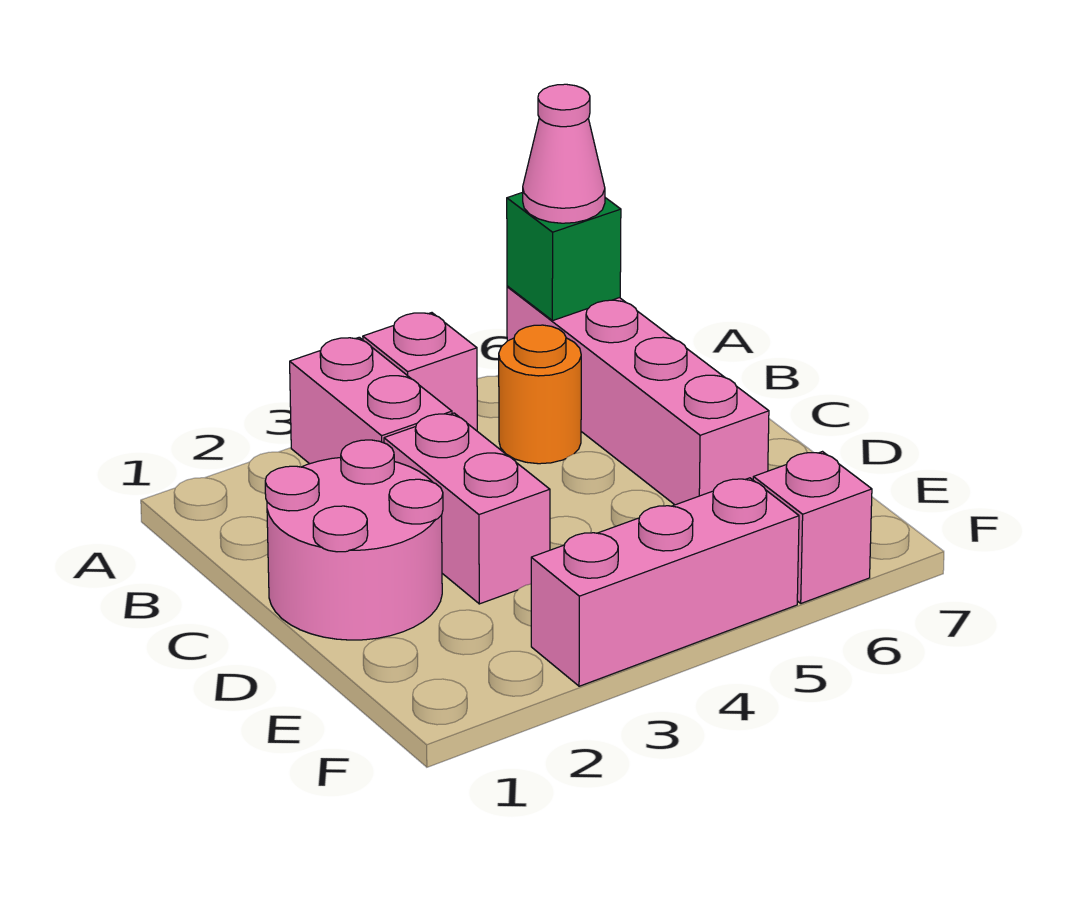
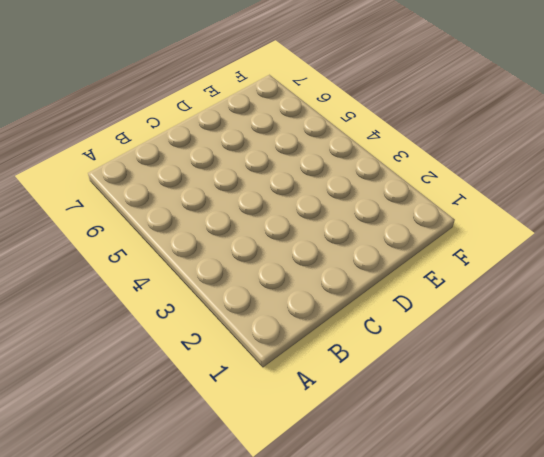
none -> pink 1x2 brick [290,337,452,464]
none -> pink 1x1 brick [363,313,477,431]

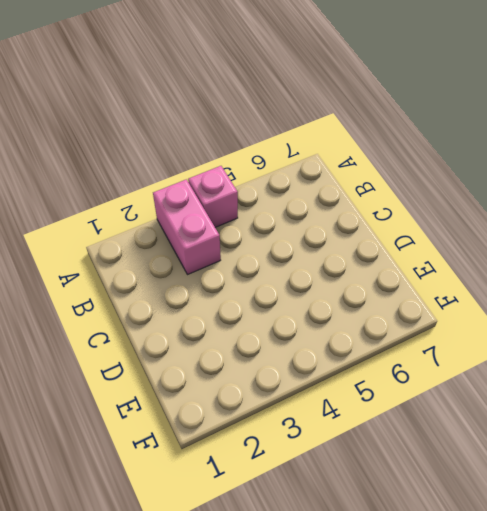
none -> pink 1x4 brick [507,286,769,505]
none -> orange 1x1 round brick [499,325,581,464]

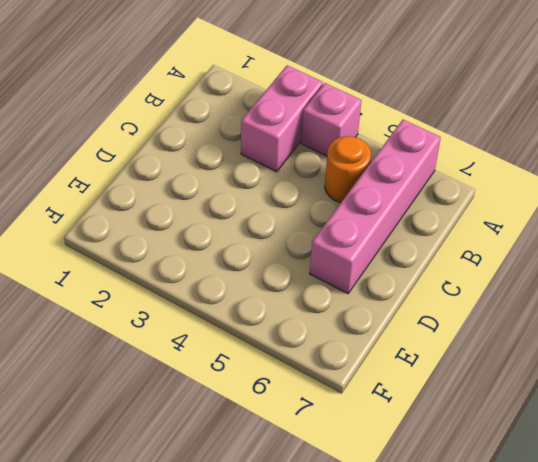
none -> pink 2x2 round brick [265,440,443,640]
none -> pink 1x2 brick [384,413,550,604]

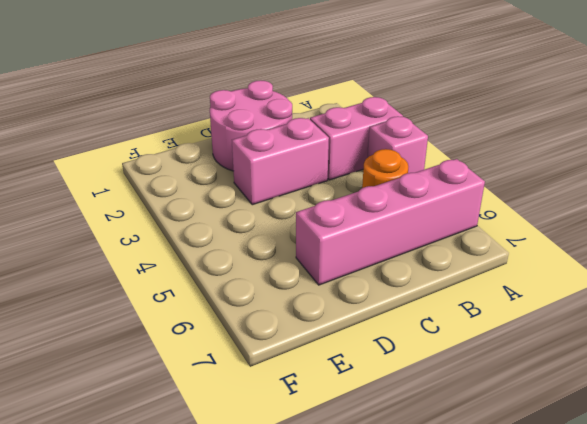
none -> pink 1x3 brick [531,478,799,686]
none -> pink 1x1 brick [753,452,872,603]

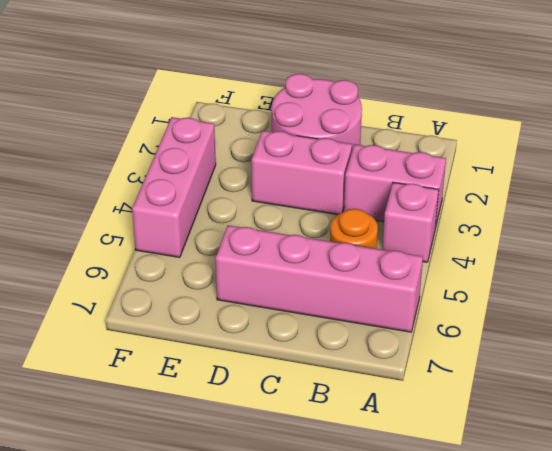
none -> pink 1x1 brick [753,452,872,603]
none -> green 1x1 brick [507,192,621,321]

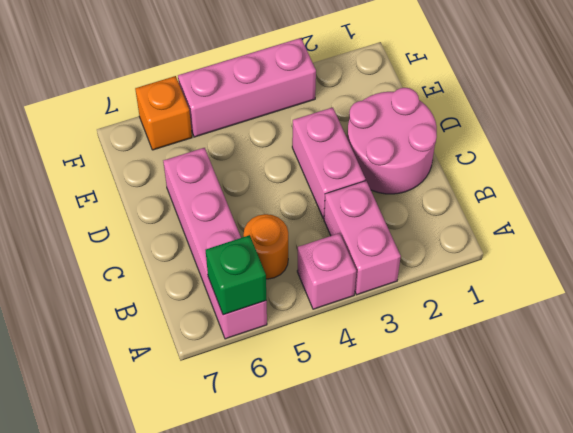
orange 1x1 brick [135,76,192,150] -> pink 1x1 brick [753,452,872,603]
none -> pink 1x1 cone [523,84,605,223]

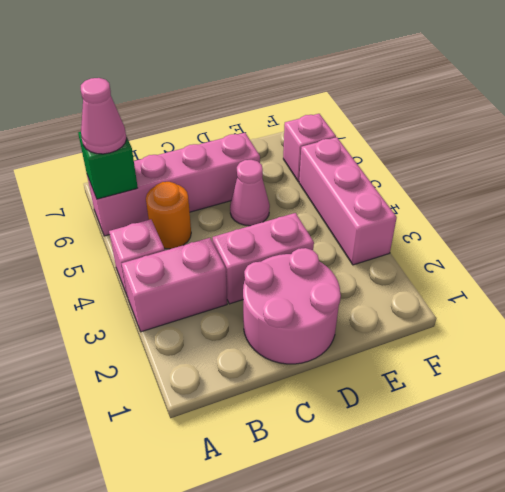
pink 1x1 cone [230,160,270,226] -> none

